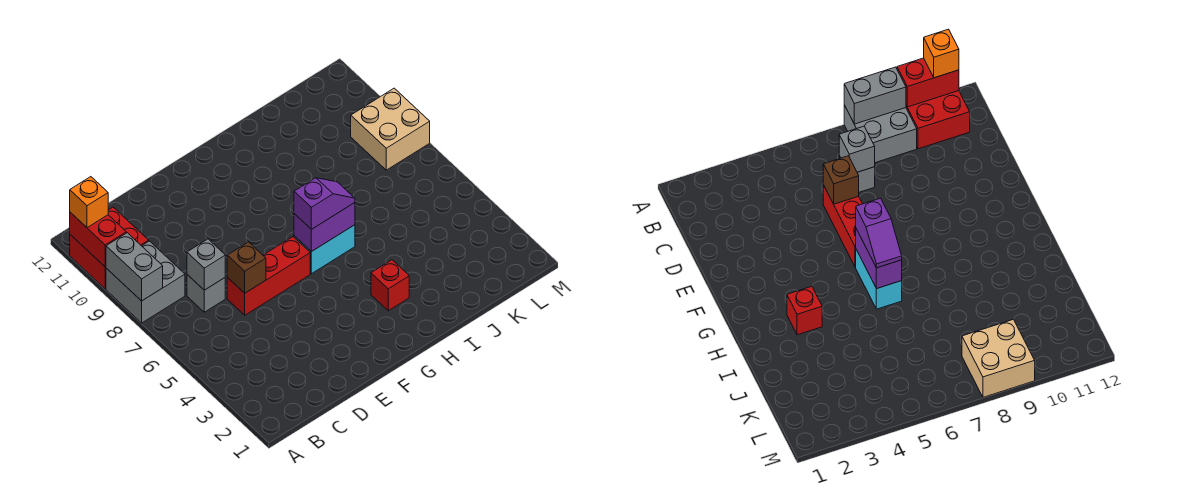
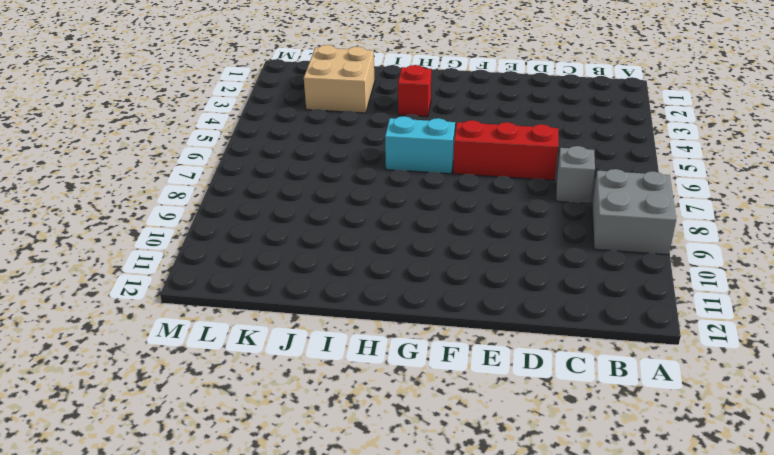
tan 2x2 brick [304,45,375,113] -> tan 2x2 brick moved to [351,88,430,170]
none -> red 2x2 brick [70,207,149,289]
none -> grey 1x2 brick [106,233,163,301]
none -> red 1x2 brick [70,212,126,267]

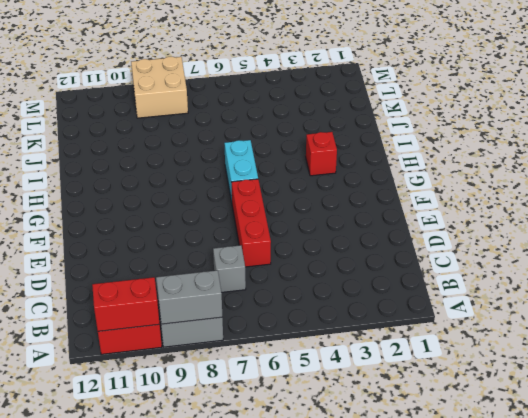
none -> grey 1x1 brick [187,239,225,290]
none -> brown 1x1 brick [227,242,266,293]
none -> purple 1x2 brick [294,203,355,252]

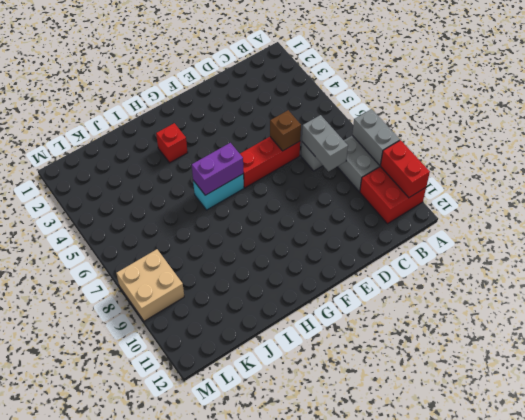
grey 1x2 brick [302,115,348,171] -> grey 1x1 brick [187,239,225,290]
none -> orange 1x1 brick [70,177,108,228]
none -> purple 1x2 slope [294,178,355,229]

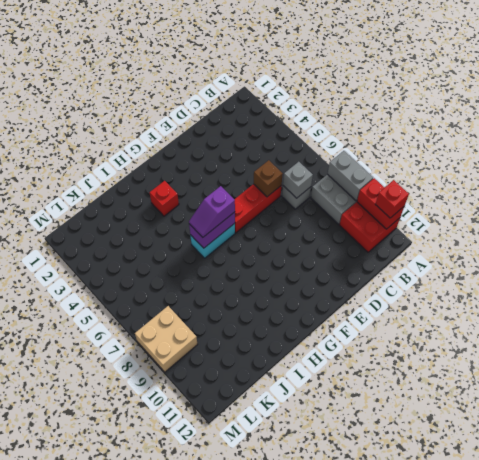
red 1x1 brick [375,180,409,218] -> orange 1x1 brick [70,177,108,228]

